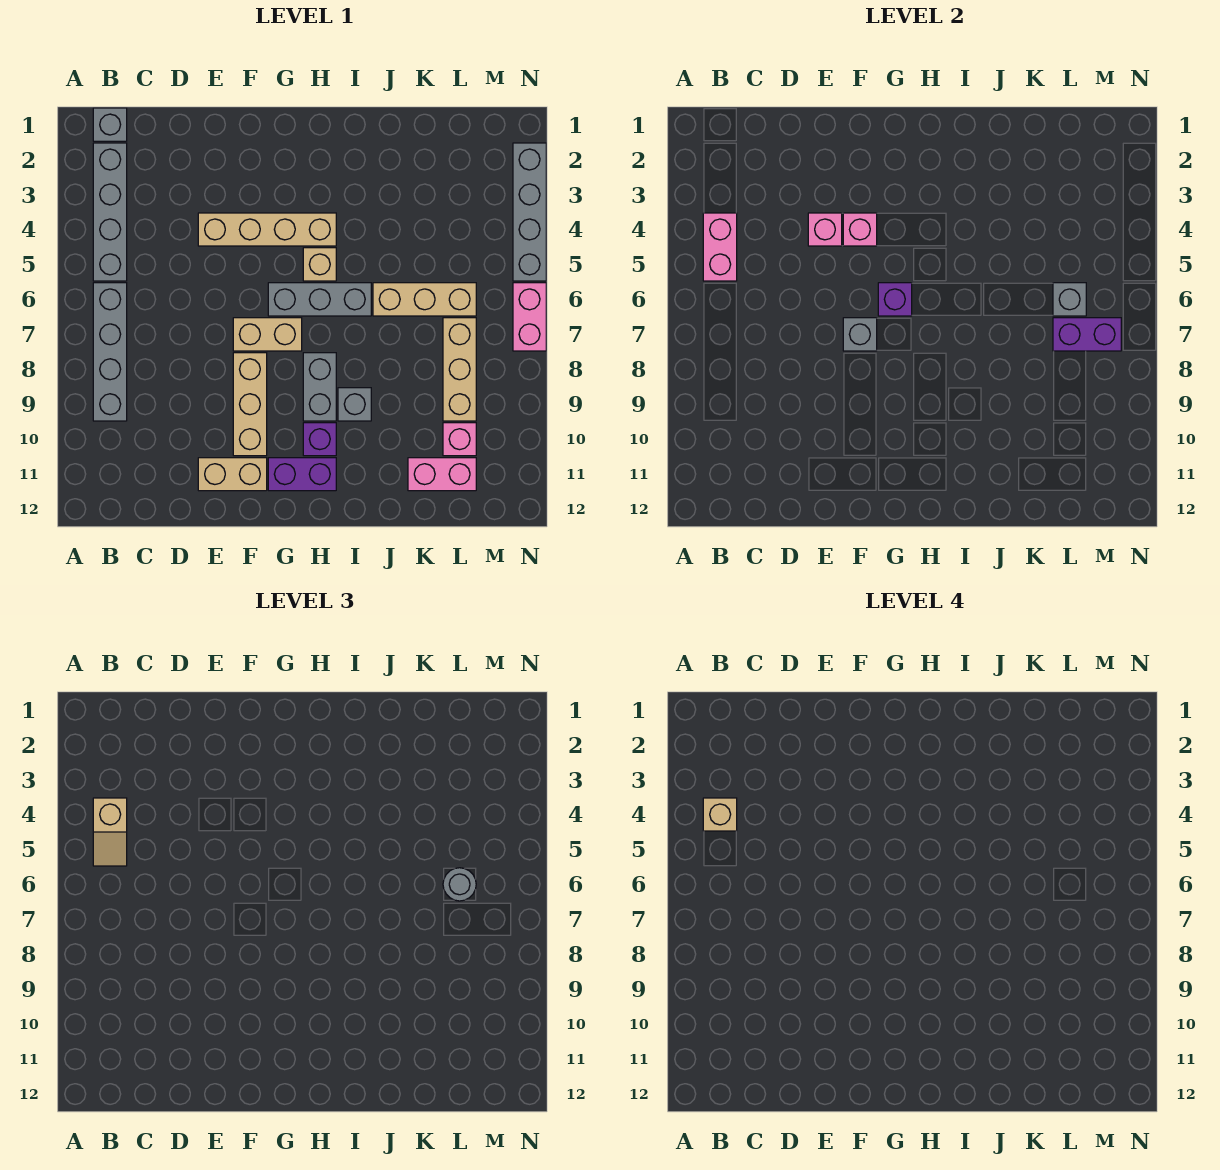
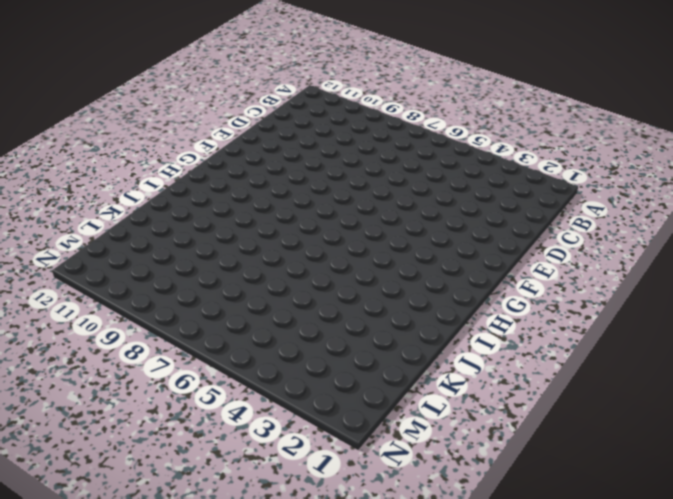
none -> grey 1x1 brick [93,108,127,141]
none -> grey 1x4 brick [93,143,127,281]
none -> grey 1x4 brick [93,283,127,421]

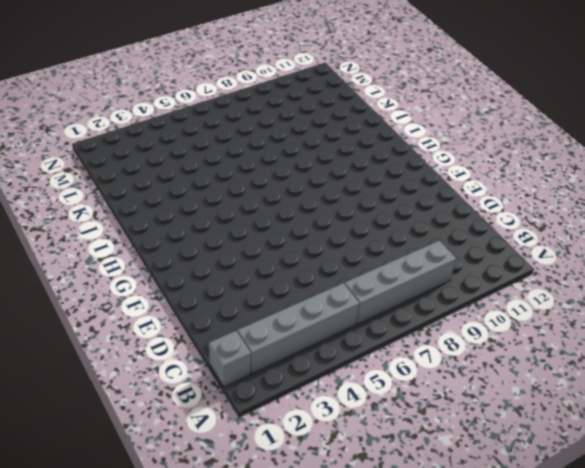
none -> tan 1x4 brick [198,213,336,246]
none -> tan 1x2 brick [198,458,267,491]
none -> tan 1x2 brick [233,318,302,351]

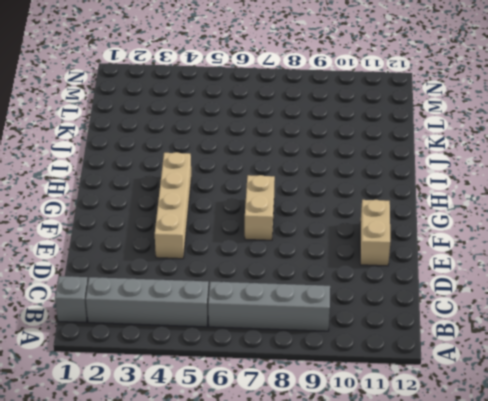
none -> tan 1x3 brick [233,353,267,456]
none -> grey 1x3 brick [268,283,371,316]
none -> purple 1x2 brick [268,458,336,491]

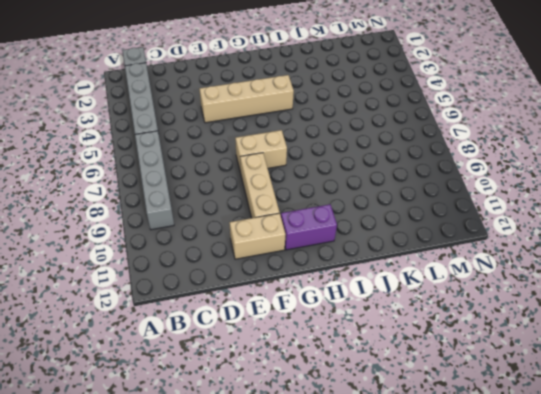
none -> grey 1x3 brick [268,283,371,316]
none -> tan 1x1 brick [303,248,336,281]
none -> grey 1x2 brick [303,353,336,421]

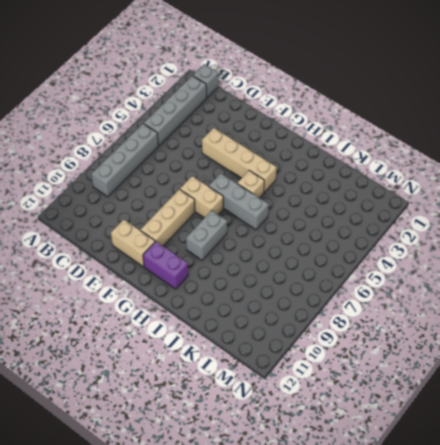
none -> purple 1x1 brick [303,423,336,456]
none -> grey 1x1 brick [338,388,371,421]
none -> tan 1x3 brick [373,283,476,316]

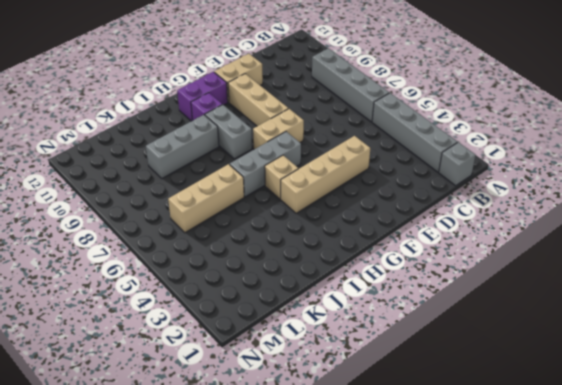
grey 1x3 brick [146,115,219,178] -> grey 1x1 brick [338,388,371,421]
none -> pink 1x2 brick [408,458,476,491]
none -> tan 1x3 brick [443,318,476,421]
none -> pink 1x1 brick [443,423,476,456]

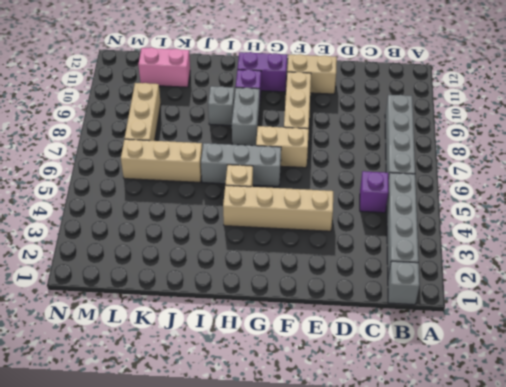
purple 1x1 brick [360,171,389,213] -> purple 1x1 brick moved to [878,283,912,316]
none -> pink 1x1 brick [443,423,476,456]
none -> grey 1x4 brick [513,143,546,281]
none -> pink 1x2 brick [513,283,546,351]

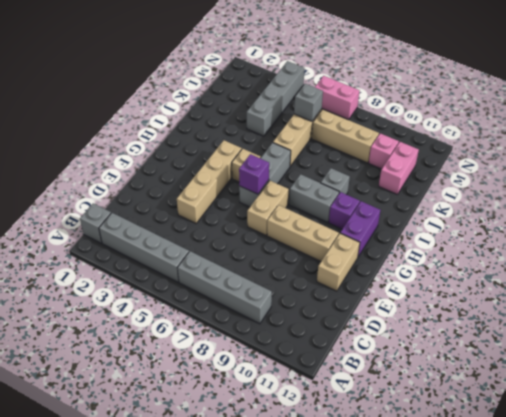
grey 1x4 brick [247,61,304,136] -> grey 1x4 brick turned to [513,143,546,281]
none -> pink 1x2 brick [703,213,737,281]
none -> pink 1x1 brick [808,213,842,246]
none -> pink 1x1 brick [843,213,877,246]

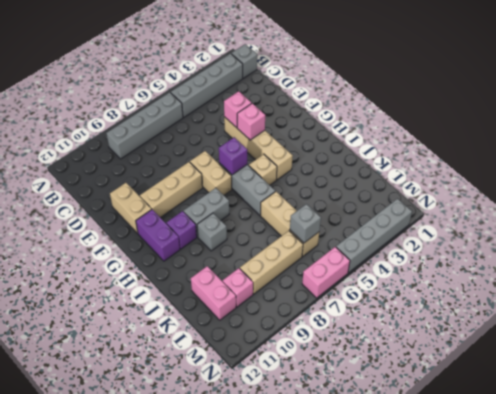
none -> pink 1x2 brick [703,213,737,281]
none -> grey 1x1 brick [843,318,877,351]
none -> purple 1x2 brick [1053,318,1121,351]

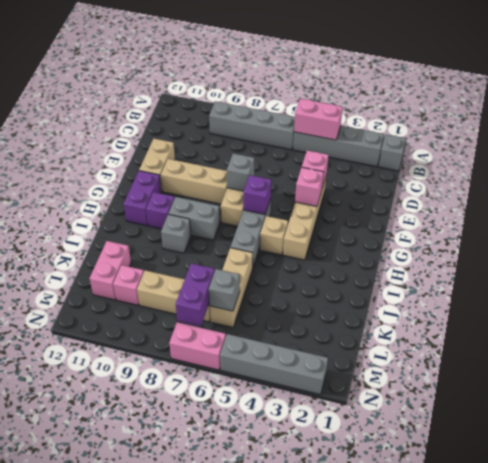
none -> tan 1x2 slope [93,798,127,866]
none -> grey 1x1 round brick [443,868,476,901]
none -> tan 1x1 brick [703,798,737,831]

